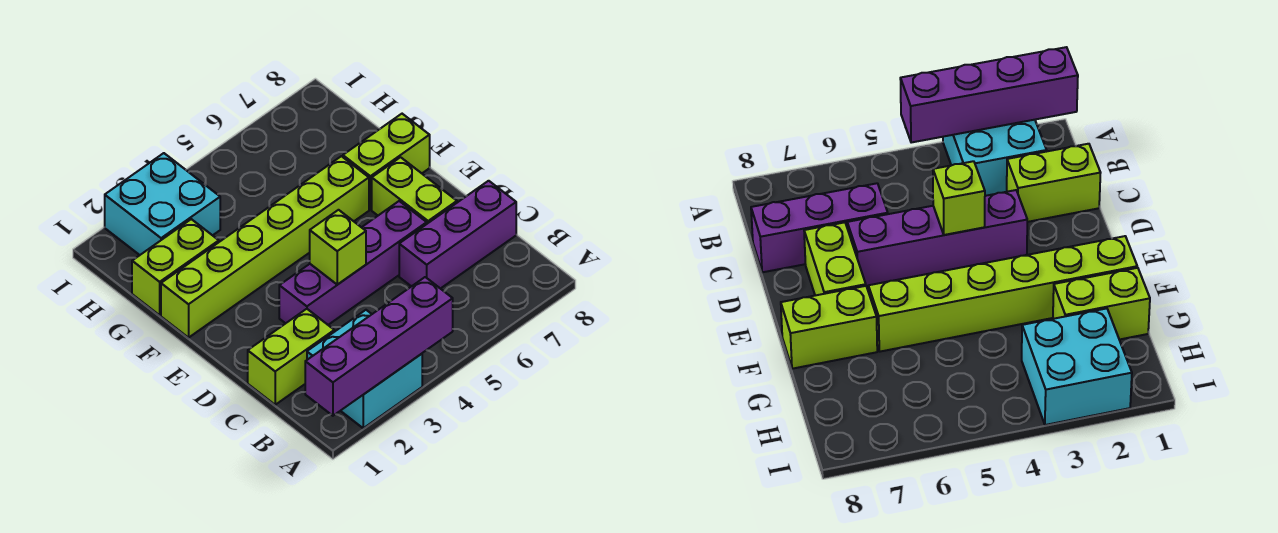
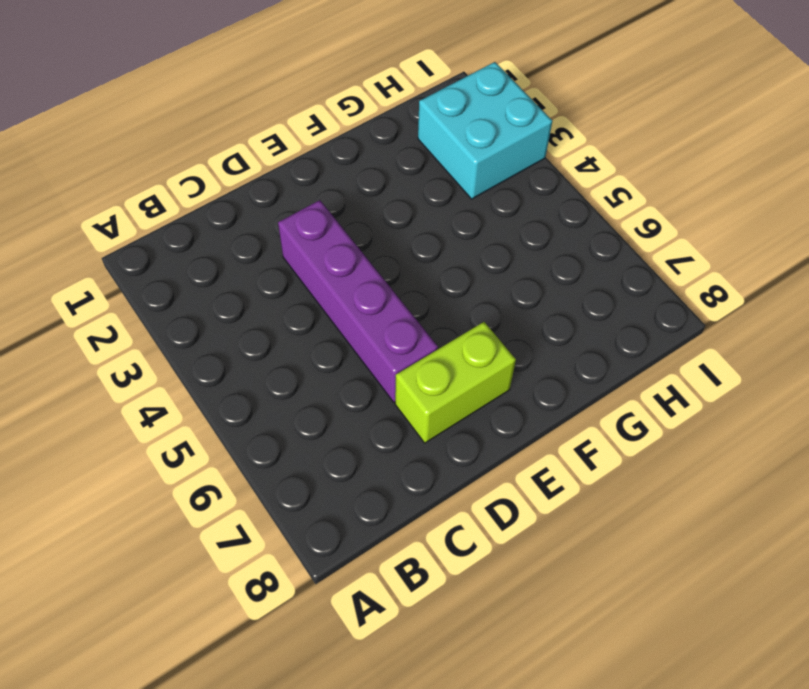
none -> cyan 2x2 brick [307,310,422,428]
none -> lime 1x2 brick [248,309,334,405]

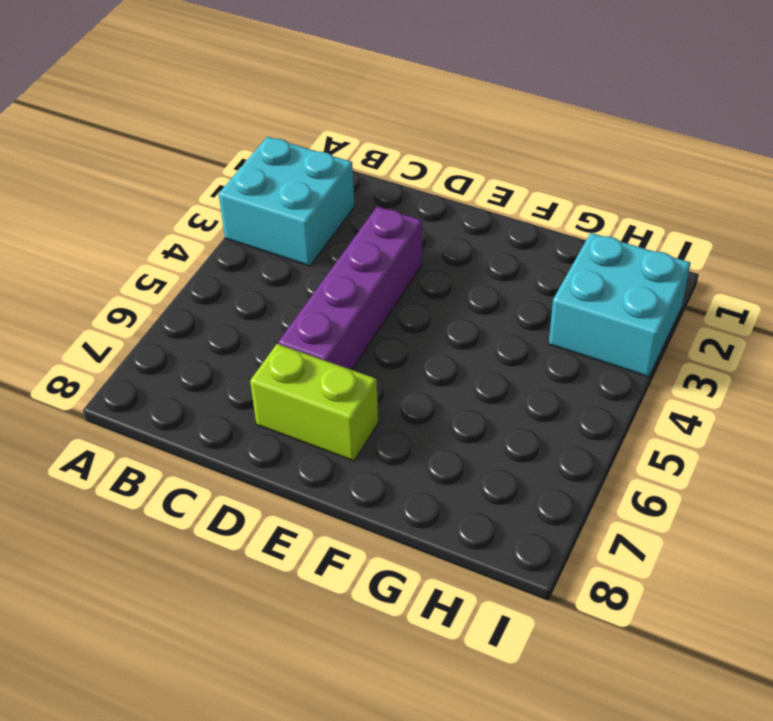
none -> lime 1x2 brick [248,309,334,405]
none -> purple 1x3 brick [399,181,516,289]

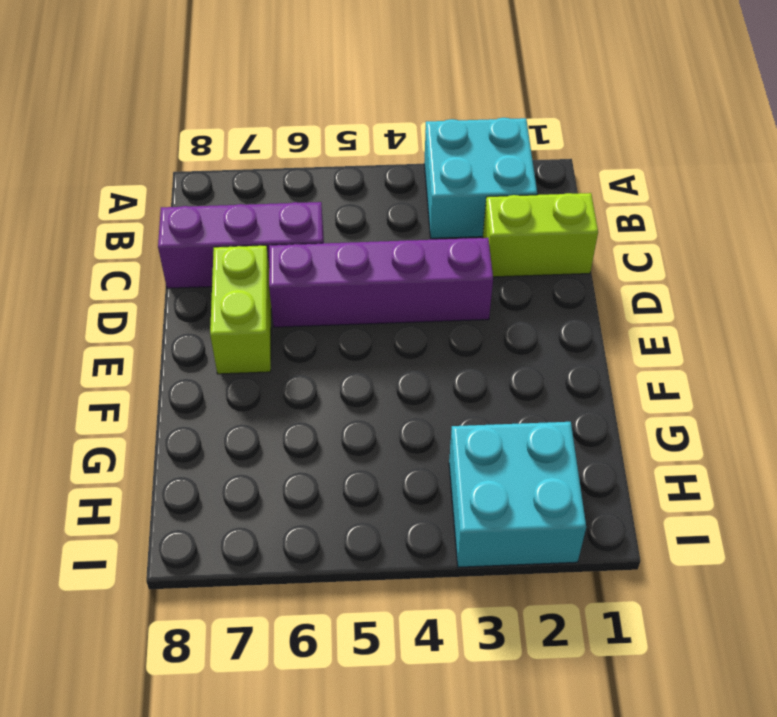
none -> lime 1x6 brick [161,156,369,338]
none -> lime 1x2 brick [343,114,430,210]

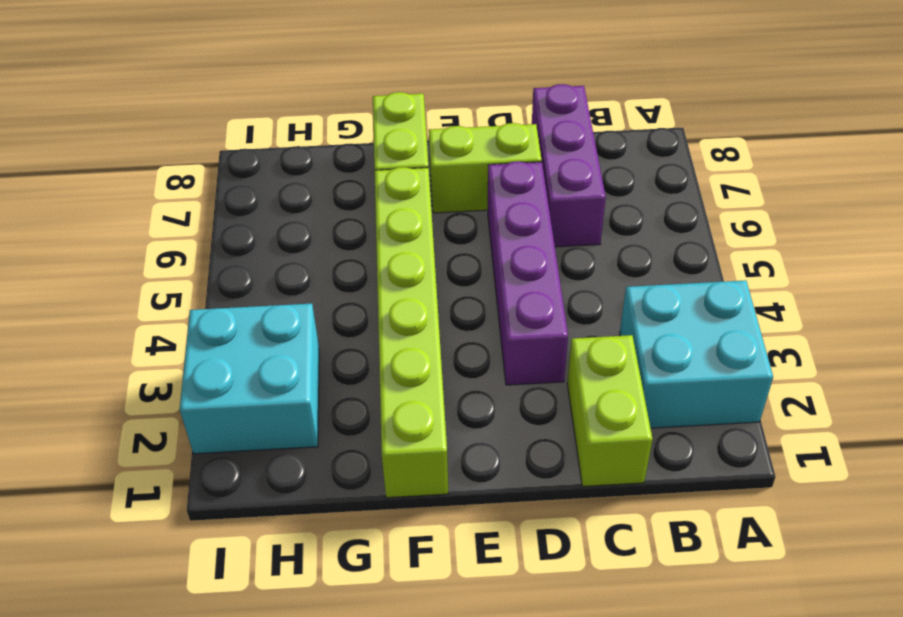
none -> lime 1x2 brick [132,219,219,315]
none -> purple 1x4 brick [305,277,453,416]

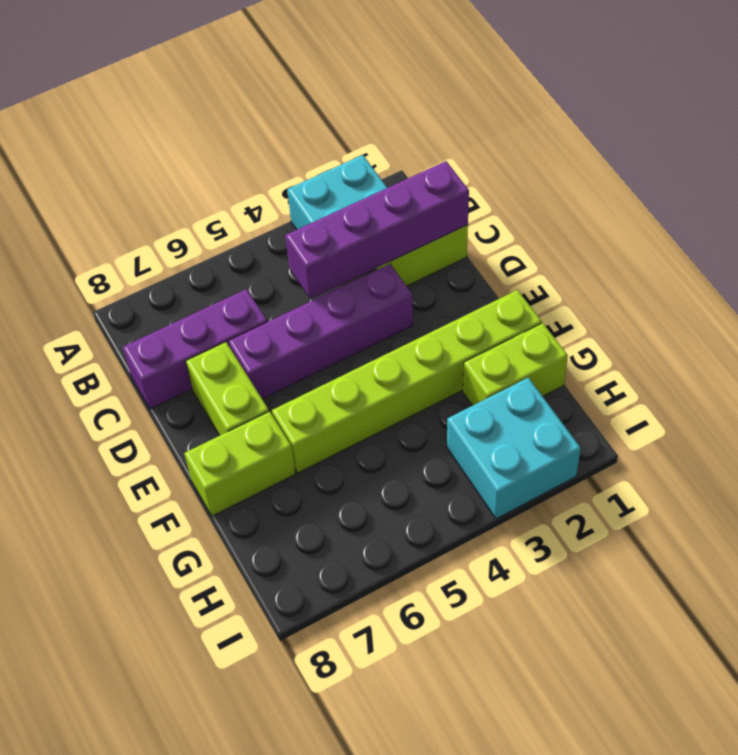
purple 1x4 brick [285,161,469,299] -> purple 1x4 brick moved to [305,277,453,416]
none -> lime 1x1 brick [310,210,366,285]

